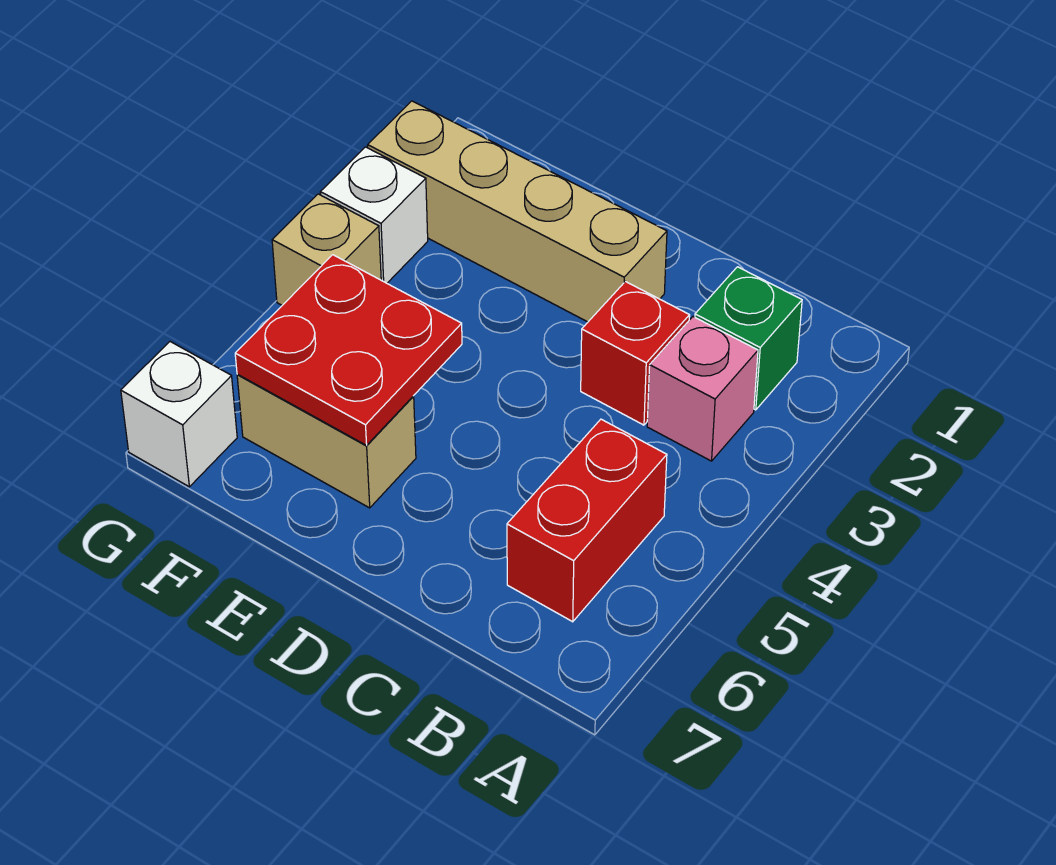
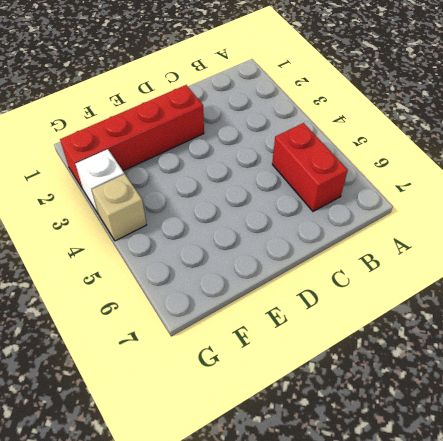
red 1x4 brick [60,85,204,189] -> tan 1x4 brick [368,101,667,322]
none -> green 1x1 brick [695,267,802,410]
none -> pink 1x1 brick [647,317,758,461]

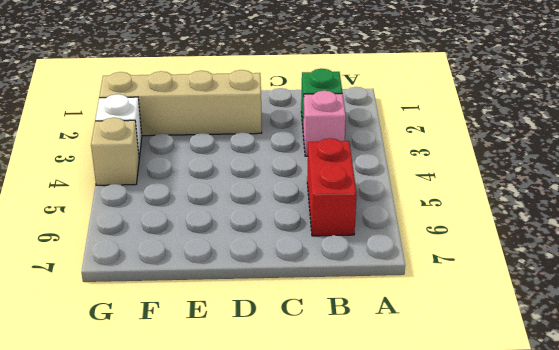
none -> red 1x1 brick [581,282,690,425]
none -> tan 1x2 brick [237,374,416,508]

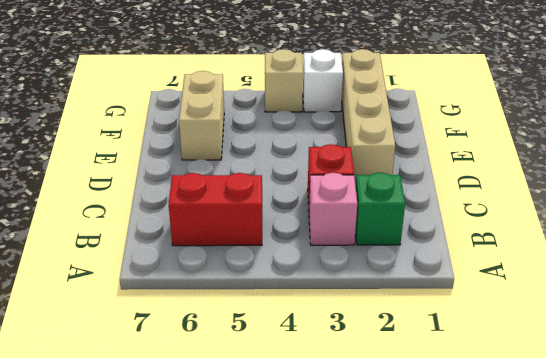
none -> white 1x1 brick [121,342,237,487]
none -> red 2x2 plate [235,255,462,445]

